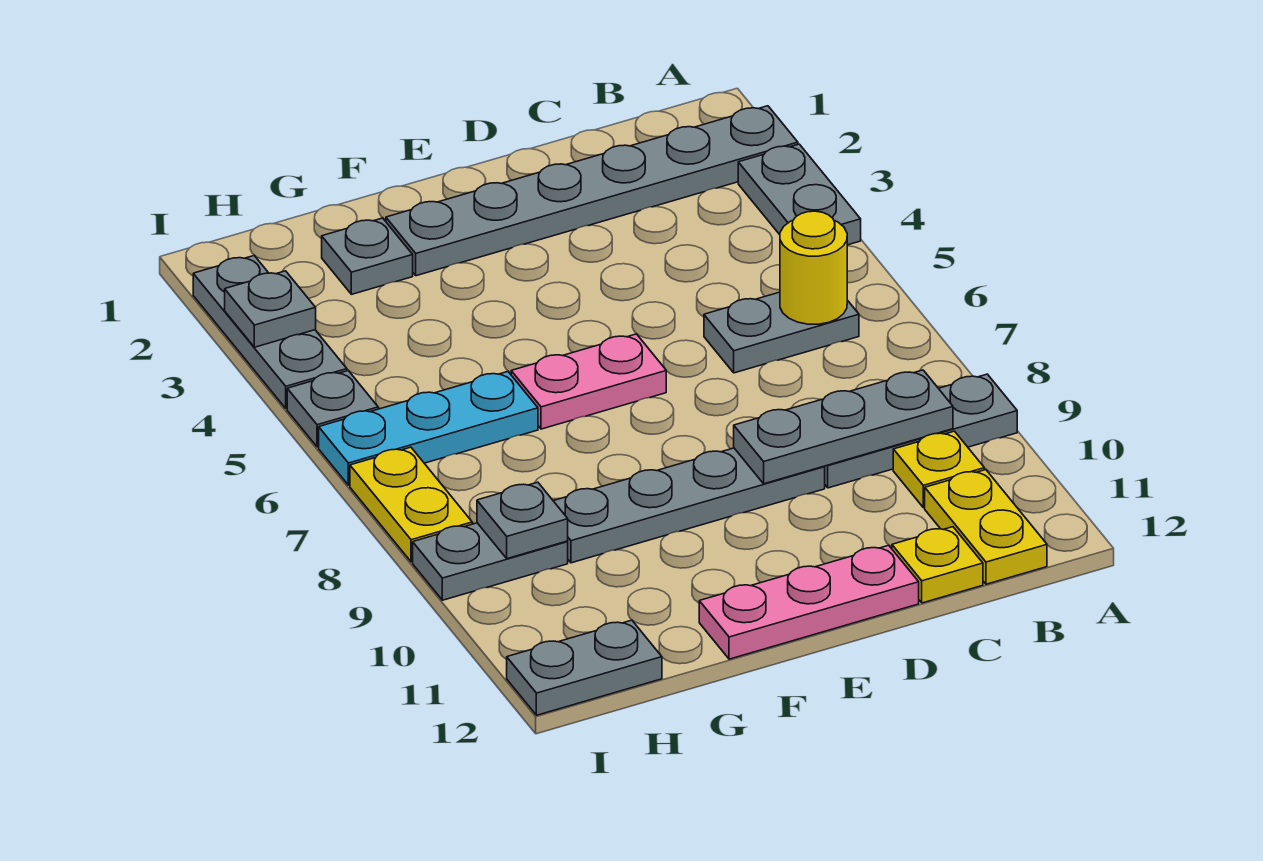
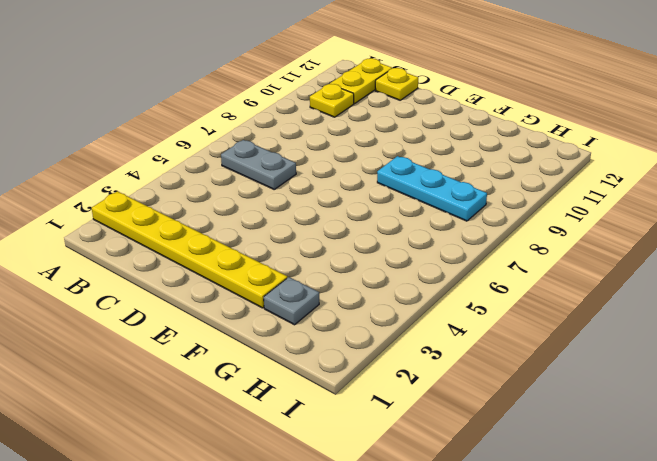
yellow 1x6 plate [92,191,287,308] -> grey 1x6 plate [386,106,798,276]
cyan 1x3 plate [377,156,487,221] -> cyan 1x3 plate moved to [319,372,538,485]
none -> grey 1x2 plate [738,144,861,245]
none -> grey 1x3 plate [824,374,1017,488]
none -> grey 1x4 plate [554,448,825,563]

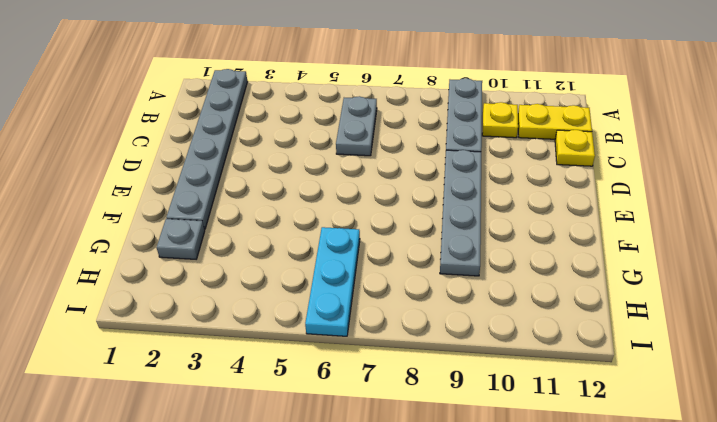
none -> grey 1x2 plate [738,144,861,245]
none -> pink 1x3 plate [699,545,919,659]
none -> pink 1x2 plate [511,334,666,429]

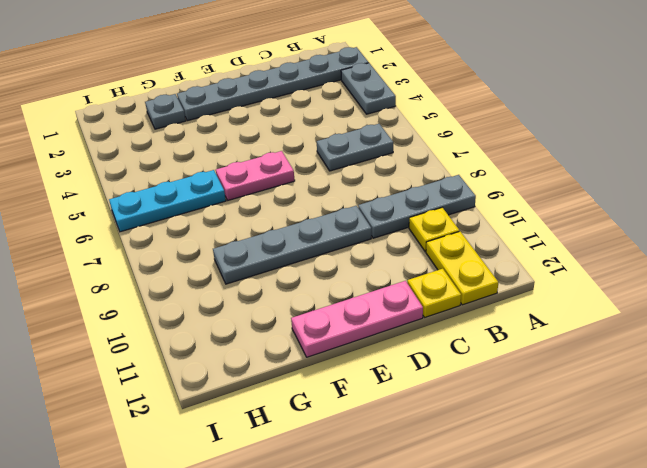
none -> grey 1x2 plate [413,523,568,600]
none -> grey 1x2 plate [507,620,662,715]
none -> grey 1x3 plate [193,256,347,408]

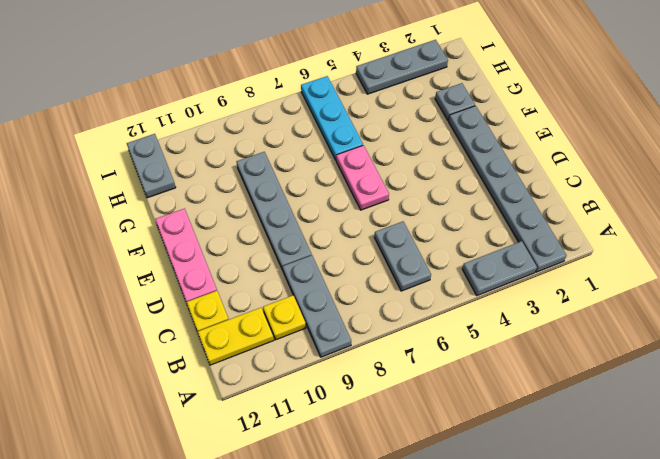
none -> grey 1x2 plate [413,523,568,600]
none -> grey 1x1 plate [287,371,378,447]
none -> yellow 1x2 plate [350,447,472,562]

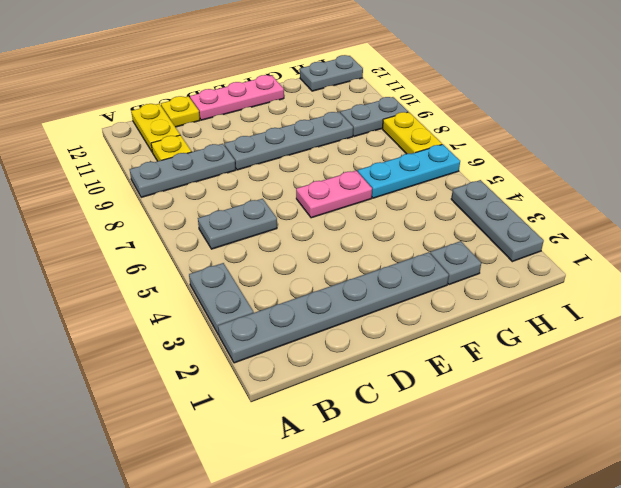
none -> grey 1x1 plate [287,371,378,447]
none -> yellow 1x1 round brick [780,211,847,324]
none -> grey 1x3 plate [734,370,953,484]

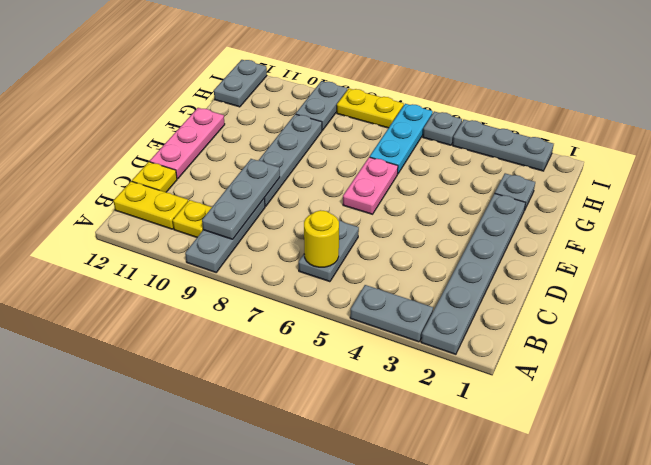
none -> grey 1x1 plate [477,482,568,559]
none -> grey 1x1 plate [225,271,316,347]

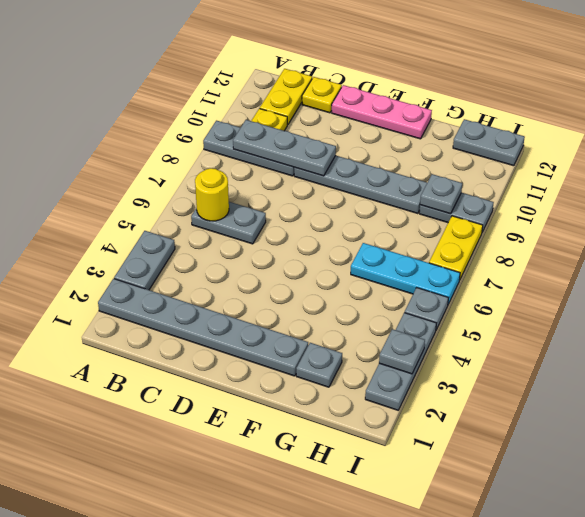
none -> pink 1x2 plate [511,334,666,429]

